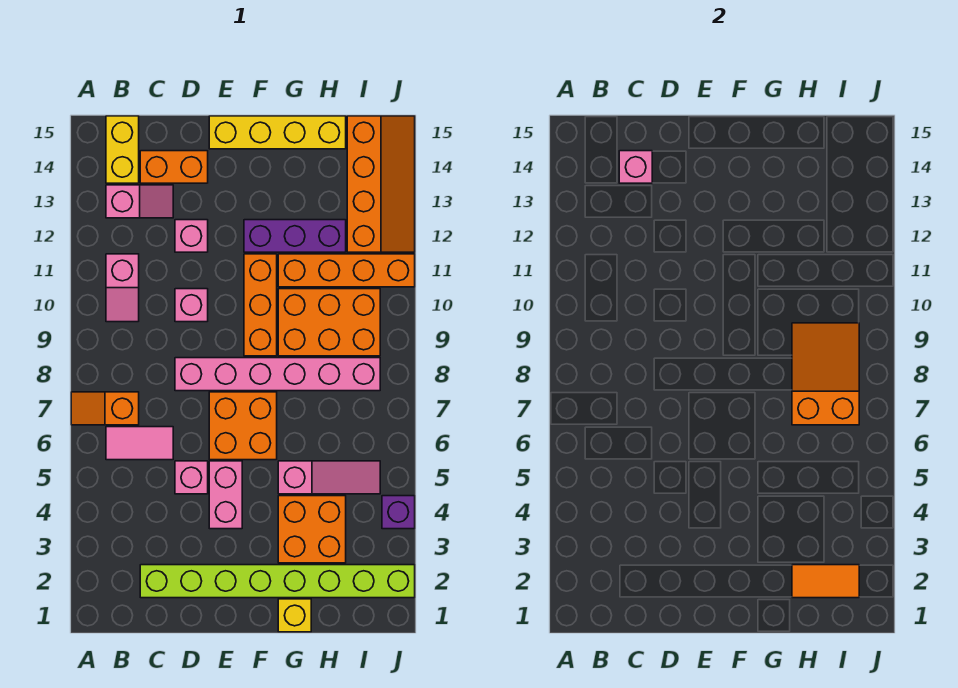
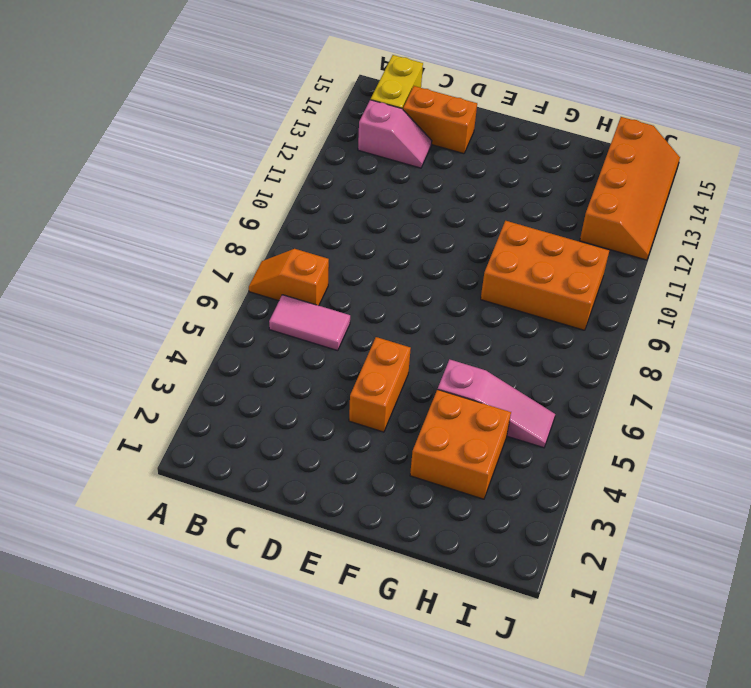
orange 1x2 brick [349,337,411,432] -> pink 1x2 brick [209,461,242,529]
none -> pink 1x2 slope [106,254,139,322]
none -> lime 1x8 brick [140,565,415,598]
none -> pink 1x1 brick [175,461,208,494]

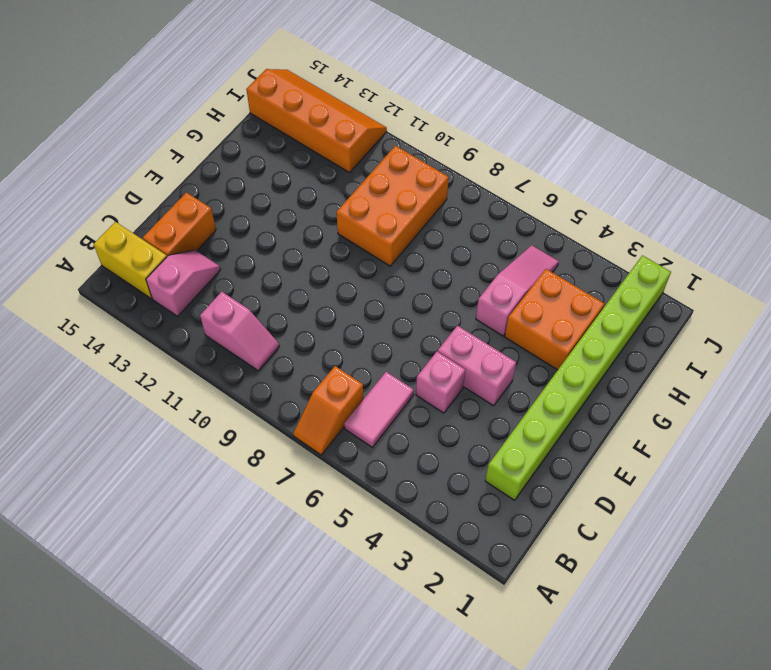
none -> pink 1x6 brick [175,358,380,391]
none -> pink 1x1 brick [175,289,208,322]
none -> pink 1x1 brick [175,220,208,252]

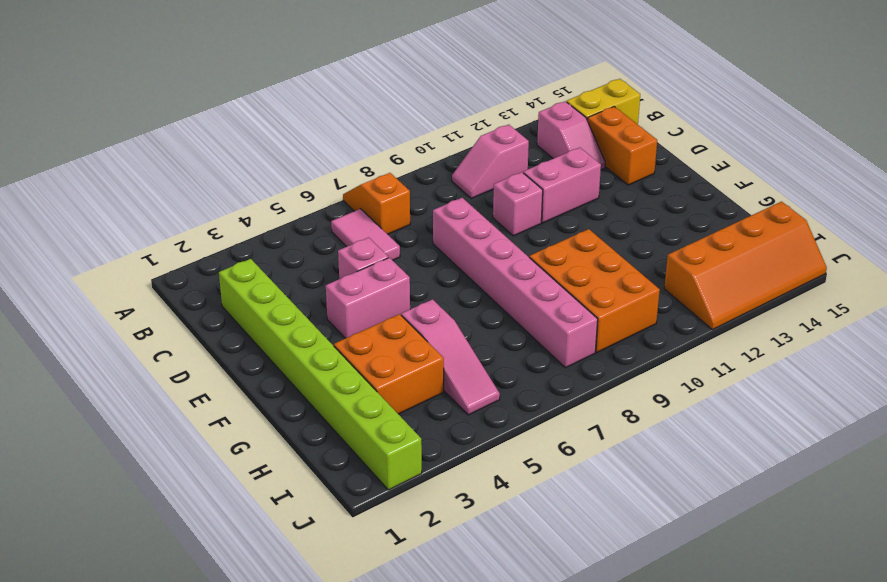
pink 1x2 brick [523,148,601,223] -> pink 1x1 brick [175,220,208,252]
none -> orange 2x2 brick [209,392,277,460]
none -> yellow 1x4 brick [209,116,346,149]
none -> orange 1x3 brick [244,254,277,356]

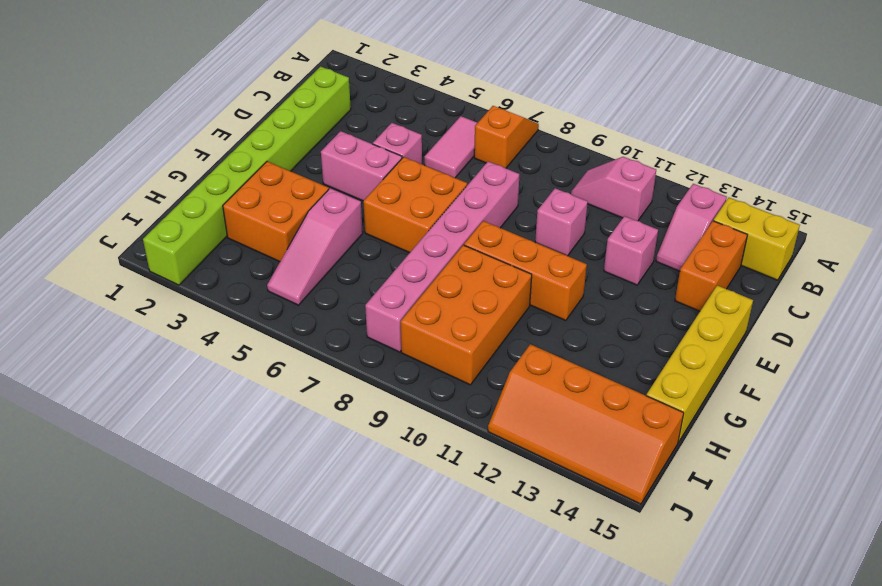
none -> purple 1x3 brick [244,220,346,252]
none -> yellow 1x1 brick [278,599,311,632]
none -> orange 1x4 brick [278,254,415,287]

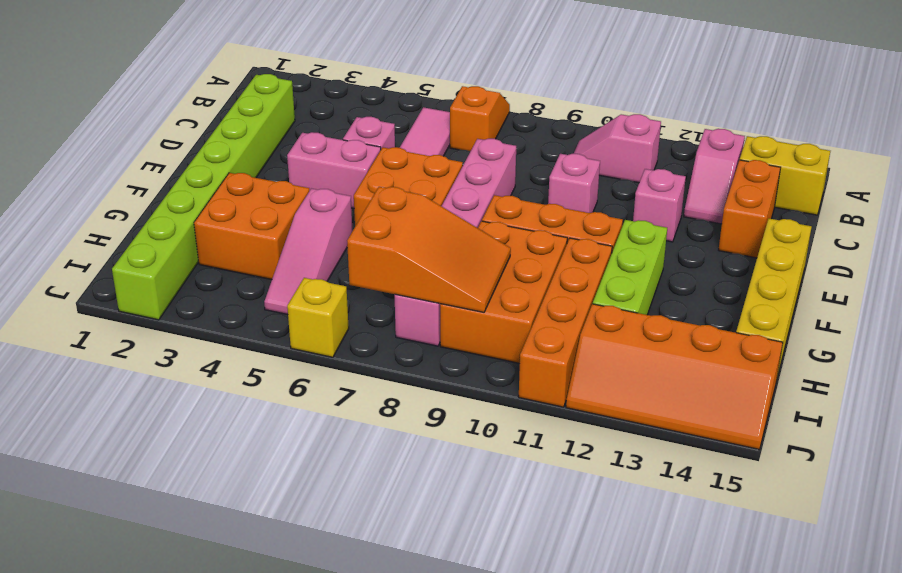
lime 1x3 brick [593,220,667,315] -> purple 1x3 brick [244,220,346,252]
yellow 1x1 brick [287,278,349,357] -> yellow 1x1 brick moved to [278,599,311,632]
none -> purple 1x1 brick [382,496,415,529]
none -> pink 1x1 brick [619,151,652,183]
none -> orange 1x2 tile [792,565,859,598]

